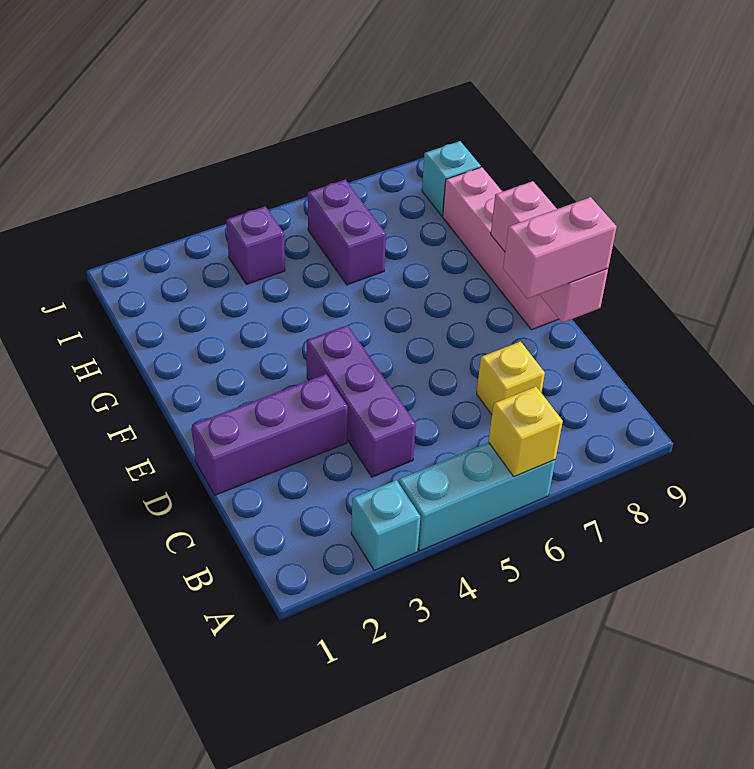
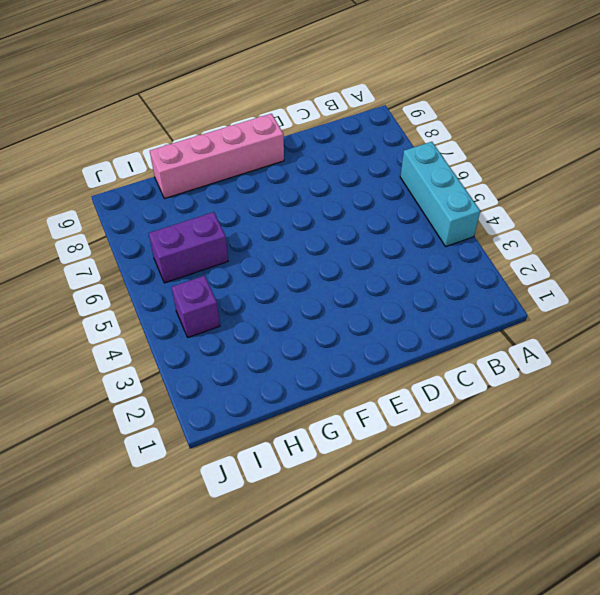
none -> cyan 1x1 brick [351,480,420,570]
none -> purple 1x3 brick [307,325,416,477]
none -> yellow 1x1 brick [477,342,545,414]

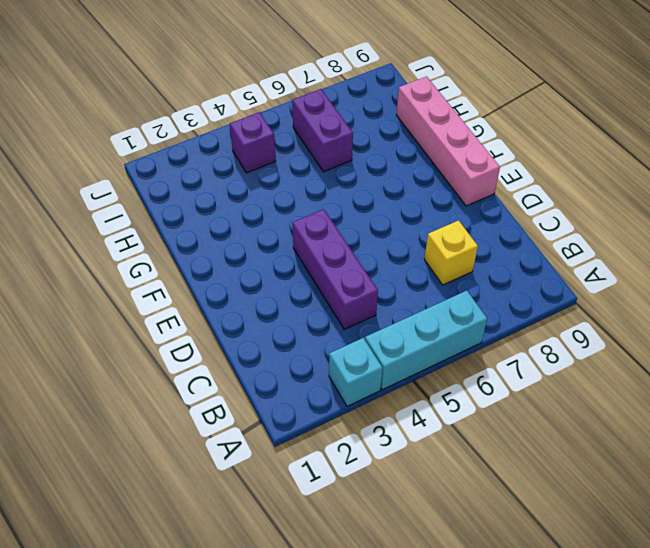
none -> purple 1x3 brick [192,374,348,495]
none -> cyan 1x1 brick [422,141,481,216]
none -> yellow 1x1 brick [489,387,563,477]

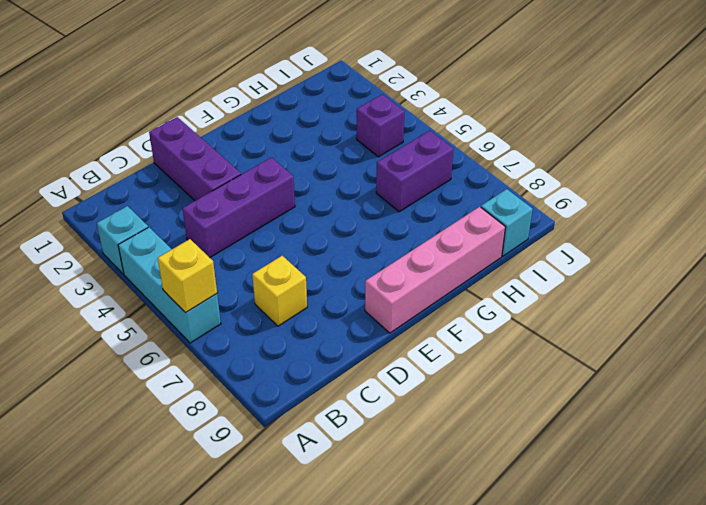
none -> pink 1x3 brick [491,181,608,323]
none -> pink 1x2 brick [503,197,617,299]

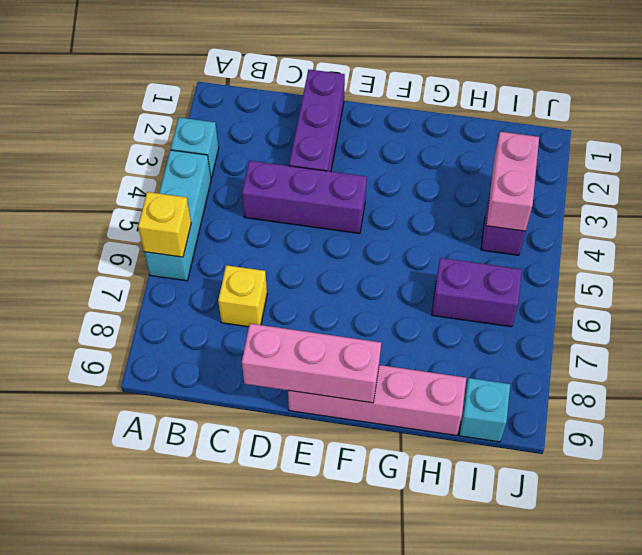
pink 1x2 brick [486,132,539,231] -> pink 1x2 brick moved to [503,197,617,299]

